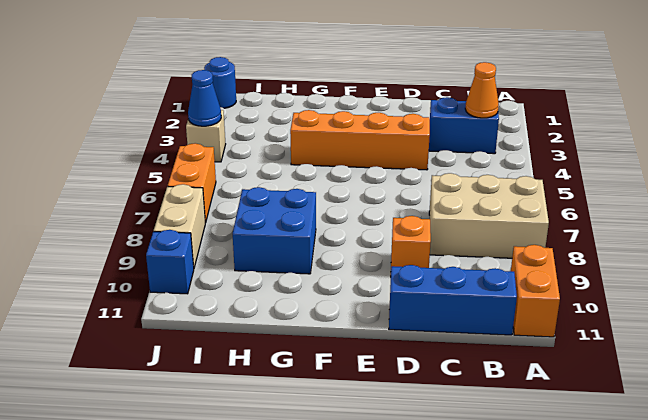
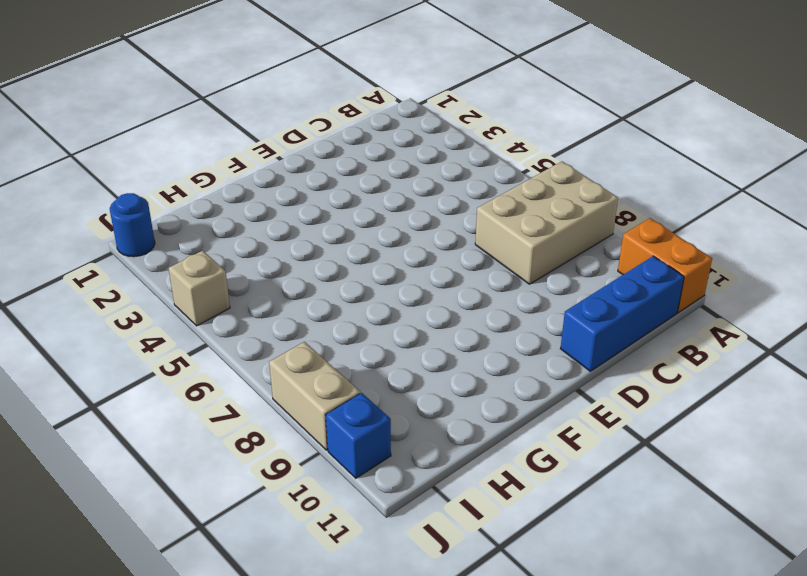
none -> blue 1x2 brick [429,97,499,154]
none -> orange 1x4 brick [290,110,430,170]
none -> orange 1x1 brick [391,216,431,268]

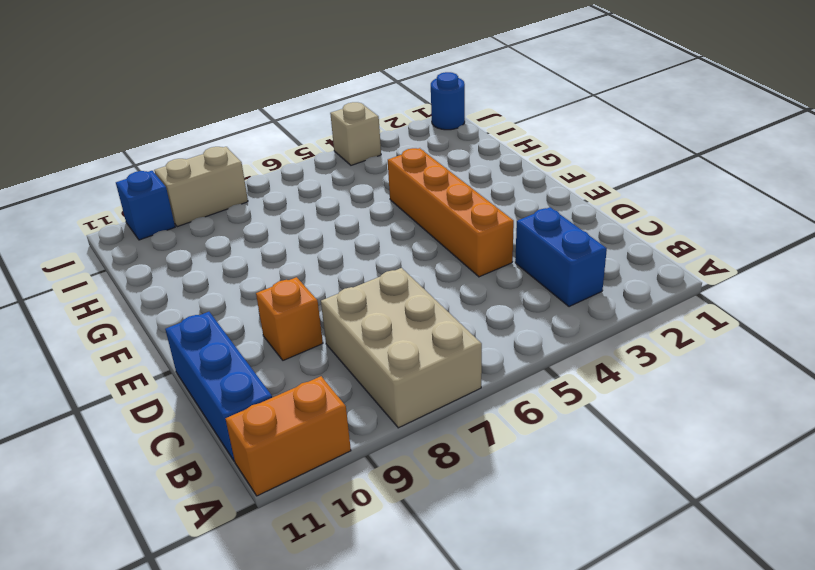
none -> blue 2x2 brick [233,187,316,274]
none -> orange 1x2 brick [168,143,216,223]
none -> orange 1x1 cone [465,62,499,118]

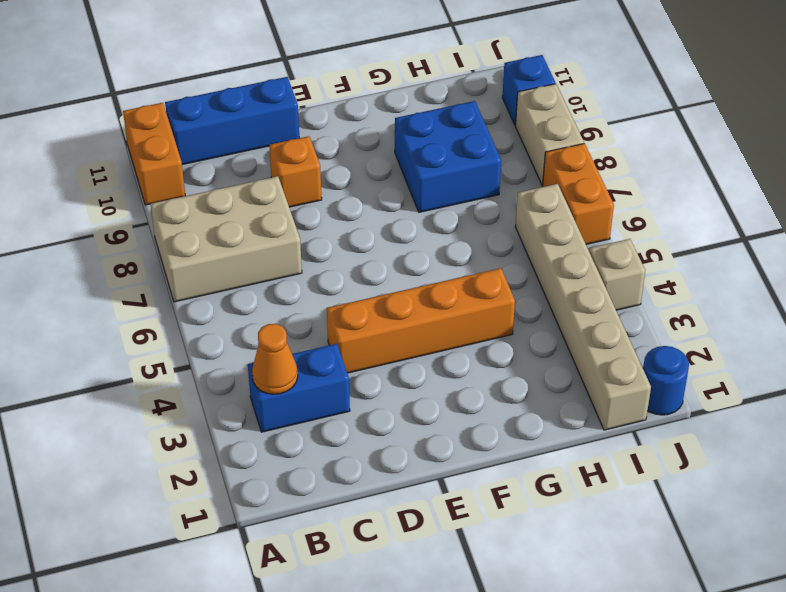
tan 1x6 brick [515,184,651,430] -> none
none -> blue 1x1 cone [188,70,221,126]

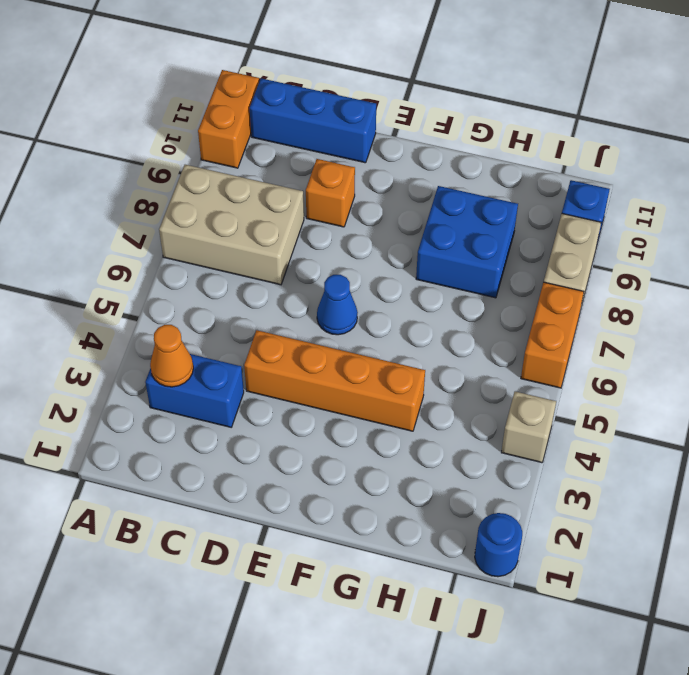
blue 1x1 cone [317,275,358,335] -> blue 1x1 cone moved to [188,70,221,126]

